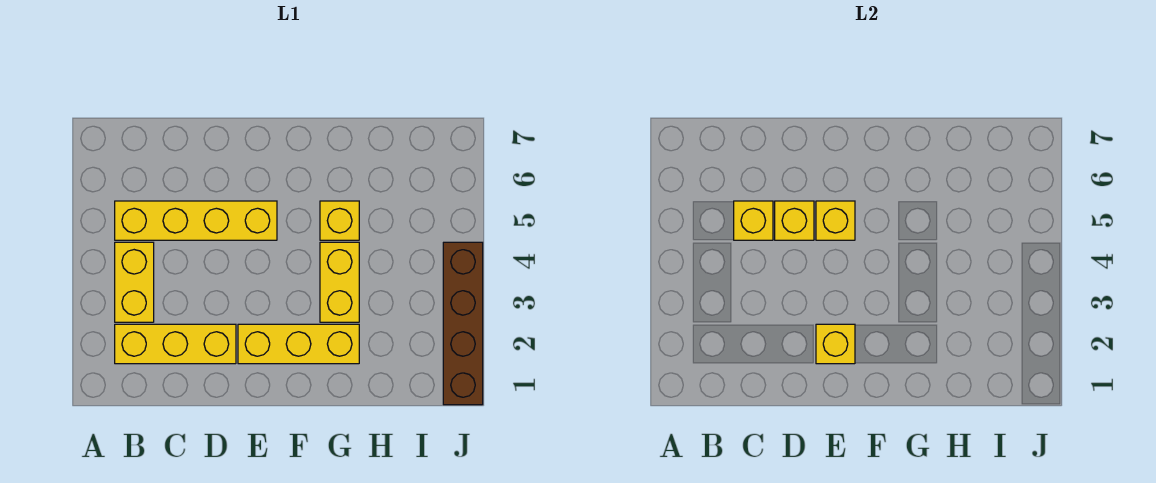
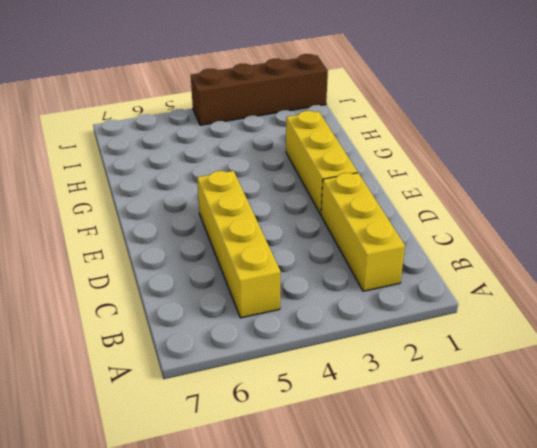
none -> yellow 1x2 brick [115,242,154,322]
none -> yellow 1x2 brick [320,242,359,322]

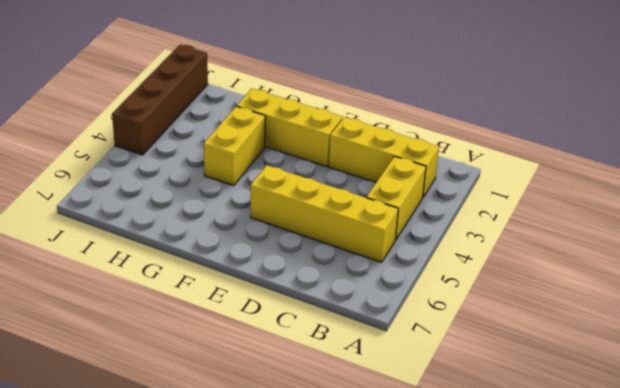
none -> yellow 1x1 brick [320,201,359,240]
none -> yellow 1x1 brick [734,201,773,240]

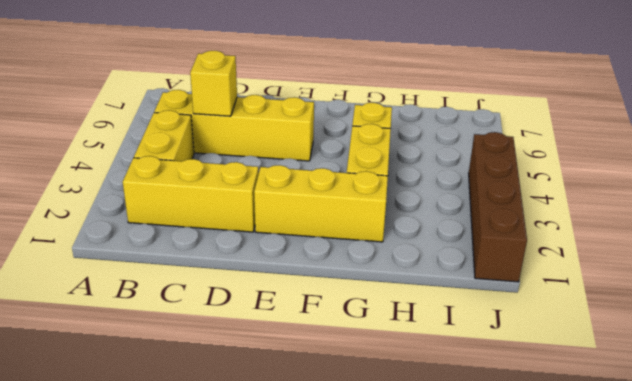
none -> yellow 1x1 brick [775,201,814,240]
none -> yellow 1x1 brick [816,324,855,364]

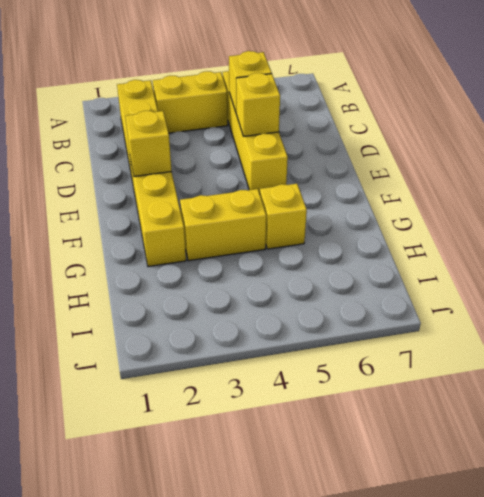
none -> brown 1x4 brick [443,242,483,405]
none -> yellow 1x1 brick [816,201,855,240]

